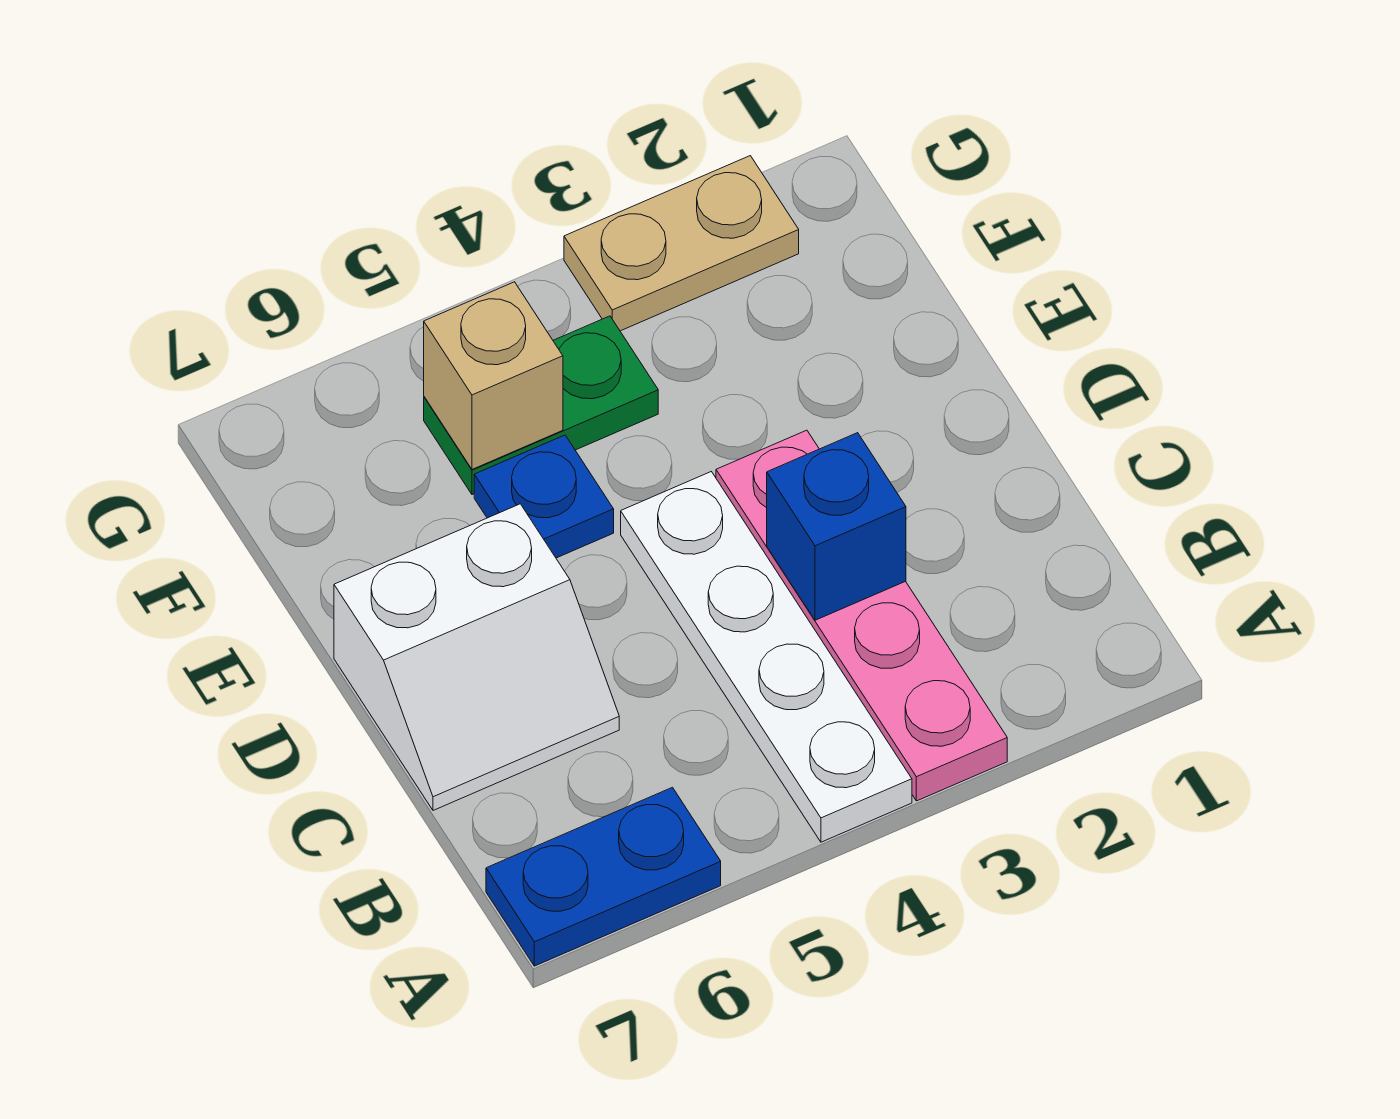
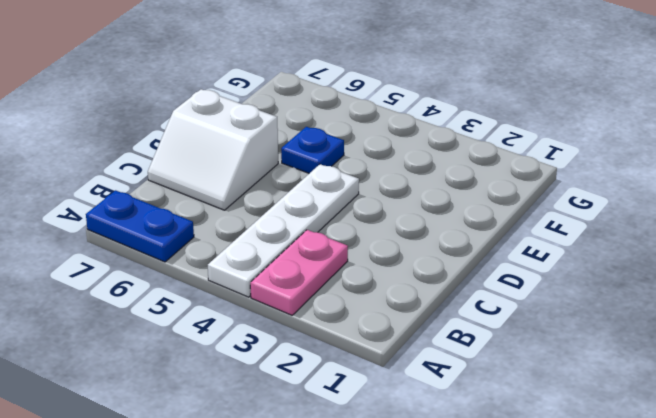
pink 1x2 plate [250,230,348,315] -> pink 1x4 plate [716,430,1007,801]
none -> green 1x2 plate [424,316,658,495]
none -> tan 1x2 plate [564,156,799,331]

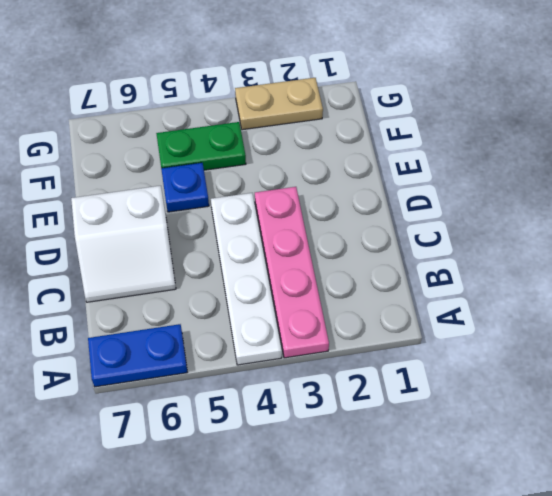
none -> blue 1x1 brick [767,433,906,620]
none -> tan 1x1 brick [424,282,563,469]

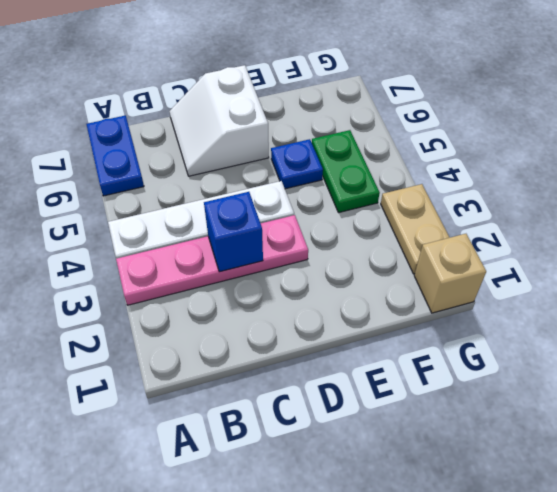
tan 1x1 brick [414,234,486,313] -> tan 1x1 brick moved to [424,282,563,469]

